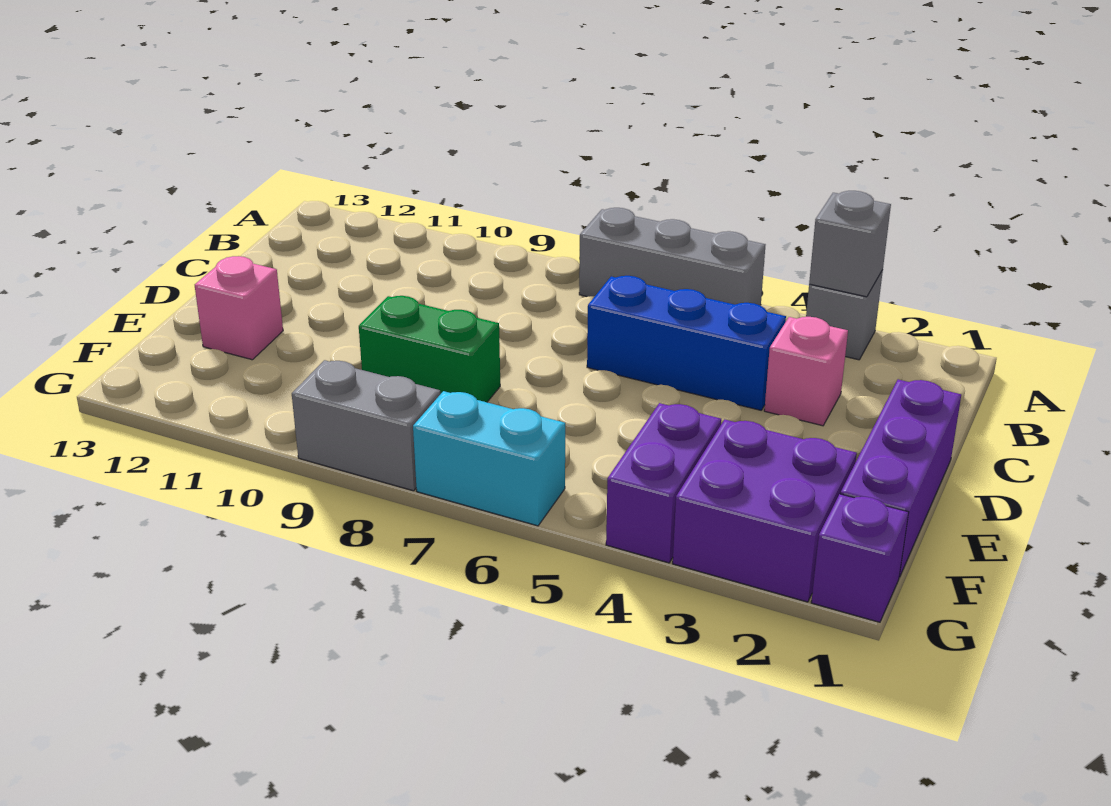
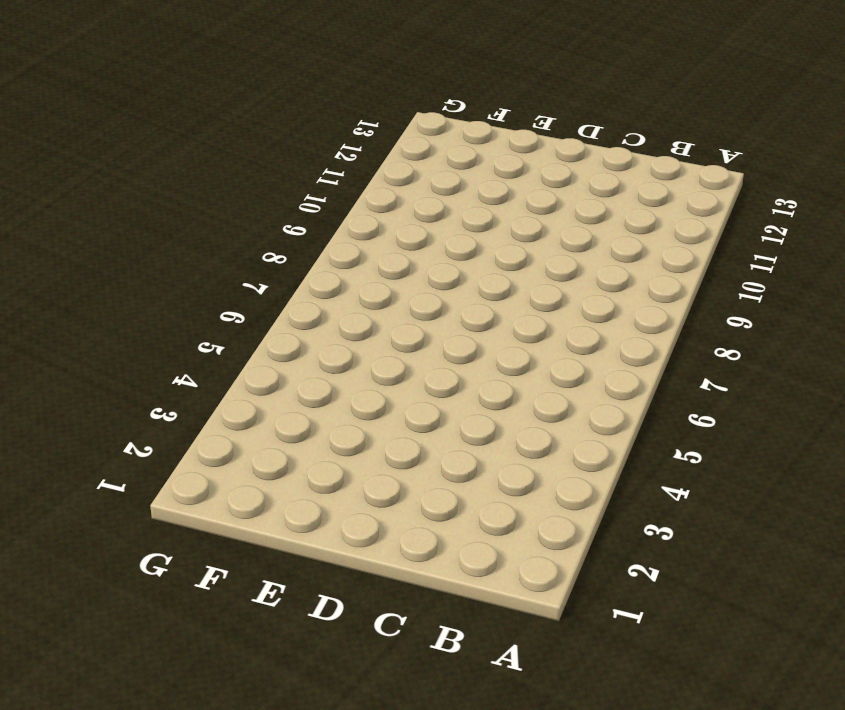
none -> grey 1x1 brick [806,270,883,360]
none -> grey 1x3 brick [579,208,765,305]
none -> pink 1x1 brick [764,317,848,426]

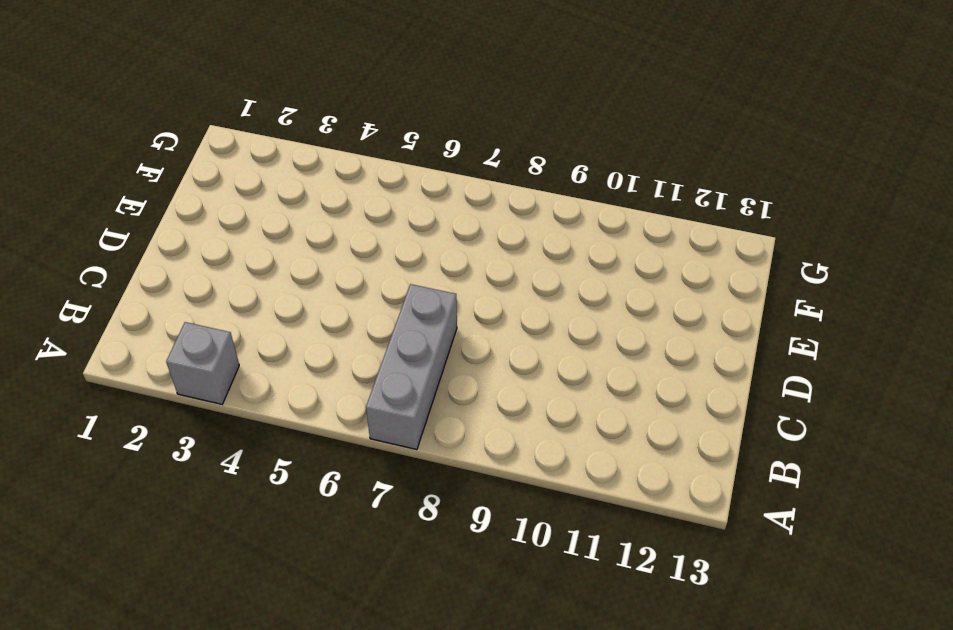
grey 1x3 brick [366,284,457,450] -> grey 1x3 brick turned to [579,208,765,305]
none -> pink 1x1 brick [764,317,848,426]
none -> blue 1x3 brick [587,276,786,410]
none -> purple 1x3 brick [840,380,961,577]

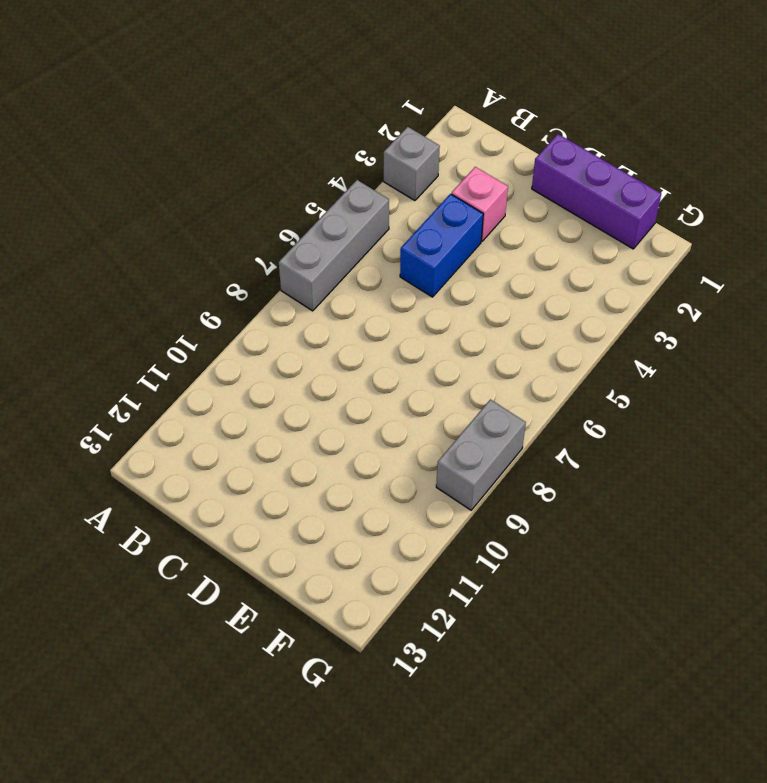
blue 1x2 brick [400,194,483,297] -> blue 1x3 brick [587,276,786,410]
none -> green 1x2 brick [359,296,500,402]
none -> pink 1x1 brick [195,256,283,360]
none -> purple 2x2 brick [673,420,857,602]

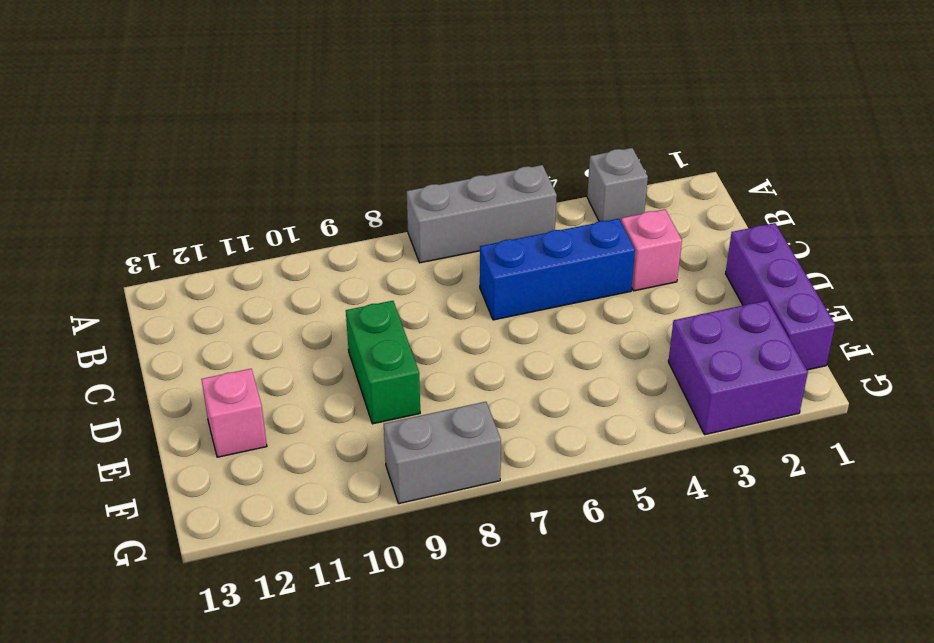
green 1x2 brick [346,301,420,424] -> green 1x2 brick turned to [359,296,500,402]
none -> purple 1x2 brick [606,403,721,563]
none -> purple 1x1 brick [811,494,909,622]
none -> cyan 1x2 brick [413,391,565,526]

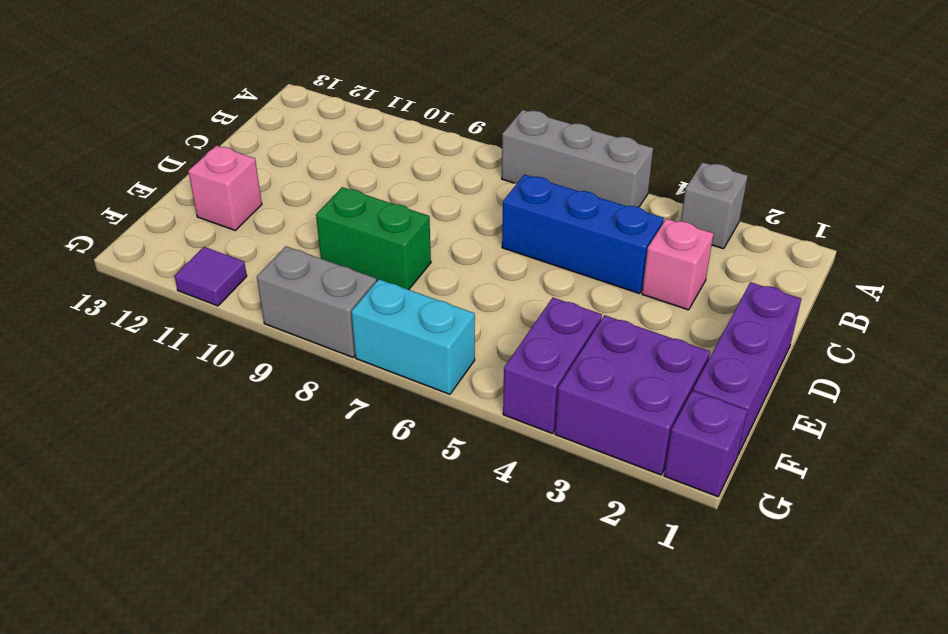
purple 1x1 tile [175,247,247,306] -> none
none -> grey 1x1 brick [809,191,891,297]

